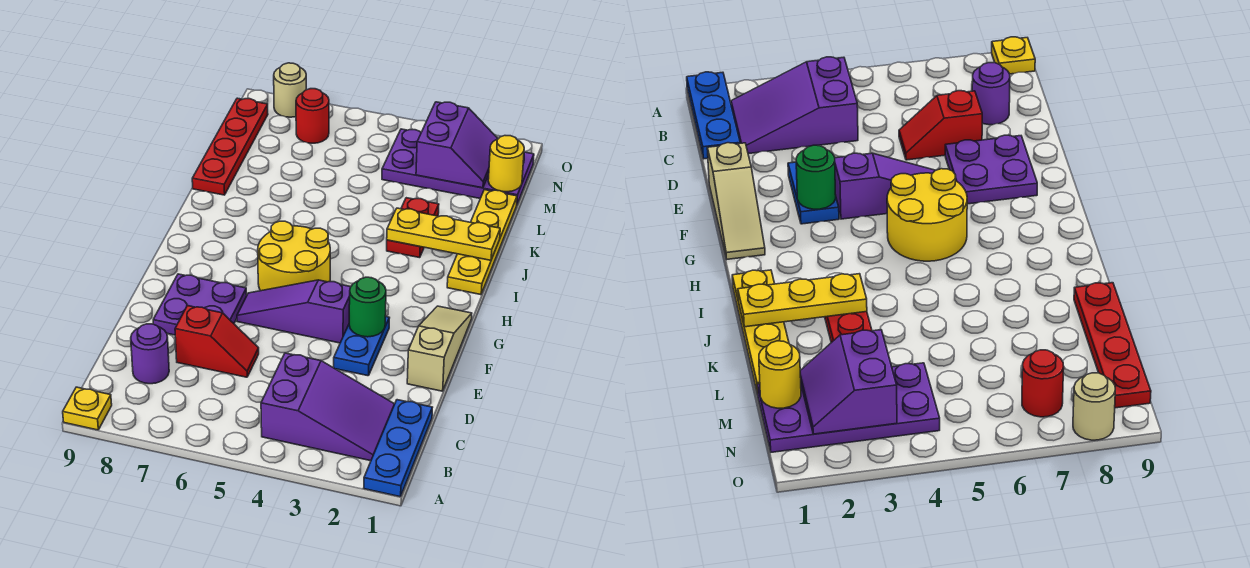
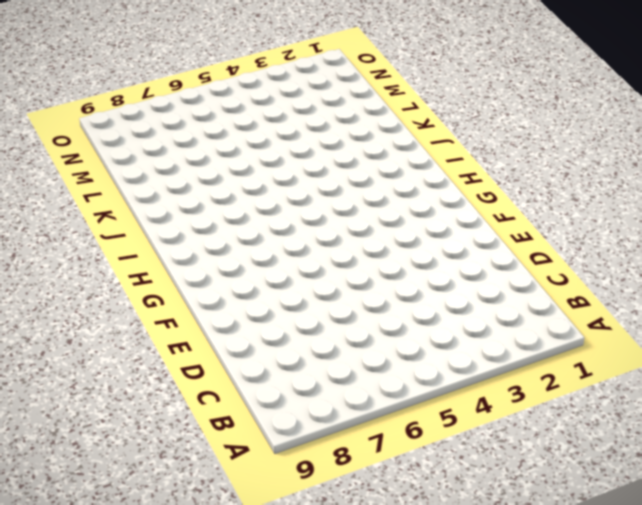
none -> blue 1x3 plate [364,400,432,497]
none -> yellow 1x1 plate [63,387,112,430]
none -> purple 2x3 slope [261,353,394,461]

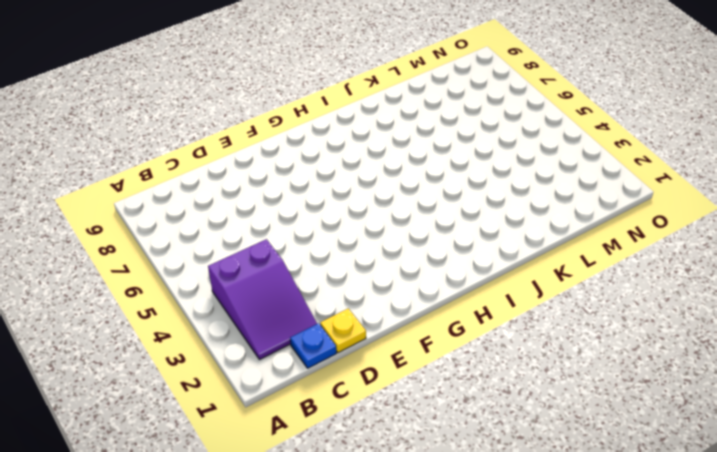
blue 1x1 plate [290,323,336,368] -> blue 1x3 plate [364,400,432,497]
yellow 1x1 plate [320,308,366,353] -> yellow 1x1 plate moved to [63,387,112,430]
none -> purple 1x1 round brick [131,324,169,384]
none -> red 1x2 slope [175,306,259,377]
none -> tan 1x3 slope [407,306,472,391]

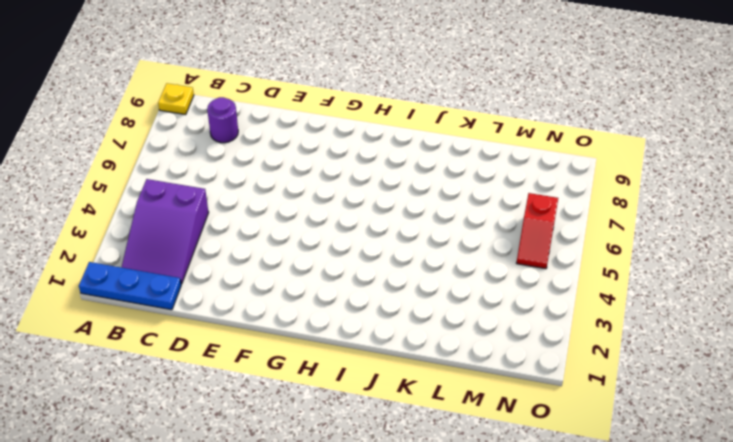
red 1x2 slope [517,193,558,269] -> red 1x2 slope moved to [175,306,259,377]
none -> tan 1x3 slope [407,306,472,391]
none -> blue 1x2 plate [334,316,389,376]
none -> purple 2x2 plate [153,274,247,335]

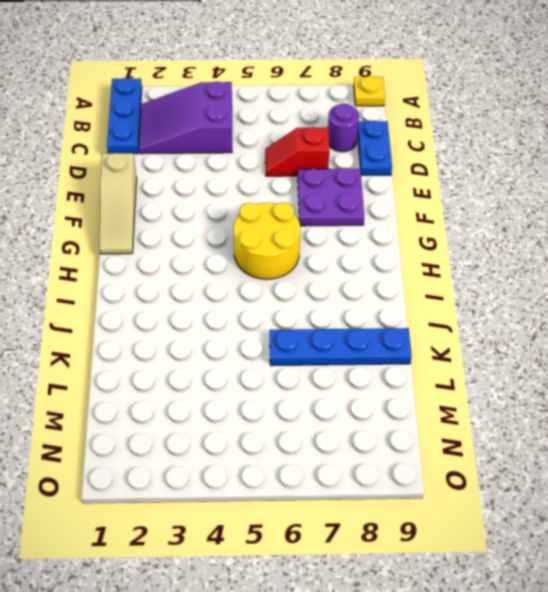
blue 1x2 plate [357,121,392,175] -> blue 1x2 plate moved to [334,316,389,376]
blue 1x4 plate [270,328,412,366] -> red 1x4 plate [192,98,268,195]
none -> purple 1x3 slope [237,280,350,343]
none -> yellow 1x4 plate [447,190,517,295]
none -> red 1x2 plate [387,198,439,258]

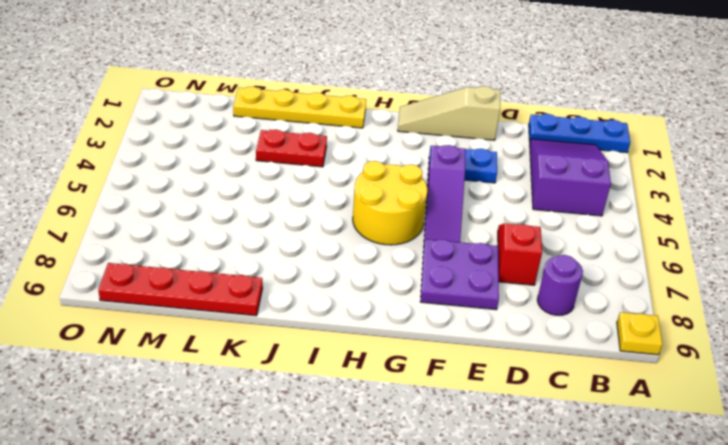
none -> purple 2x4 plate [382,129,534,204]
none -> red 1x1 round brick [296,89,329,143]
none -> tan 1x1 round brick [274,63,306,117]

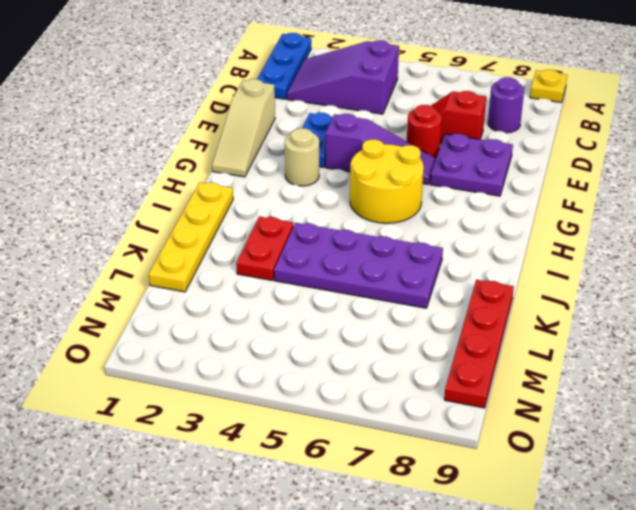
red 1x1 round brick [407,105,442,158] -> red 1x1 round brick moved to [296,89,329,143]
tan 1x1 round brick [285,128,319,186] -> tan 1x1 round brick moved to [274,63,306,117]
purple 2x4 plate [274,223,443,308] -> purple 2x4 plate moved to [382,129,534,204]
none -> green 1x1 round brick [349,277,386,337]
none -> yellow 1x3 plate [387,208,500,260]
none -> yellow 1x1 round brick [488,136,524,192]

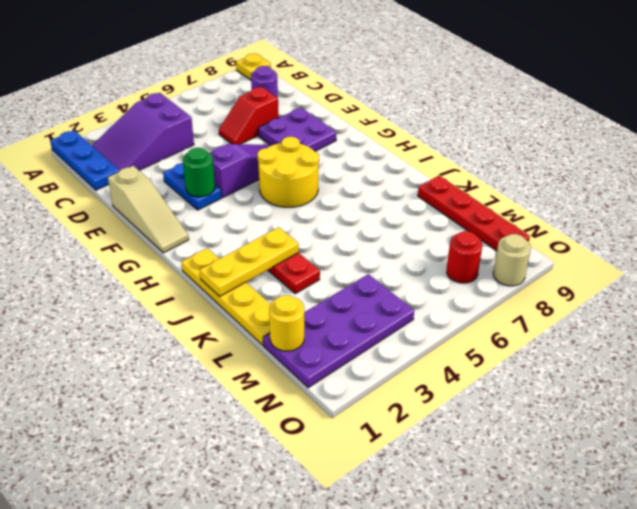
none -> purple 2x2 slope [416,102,498,188]

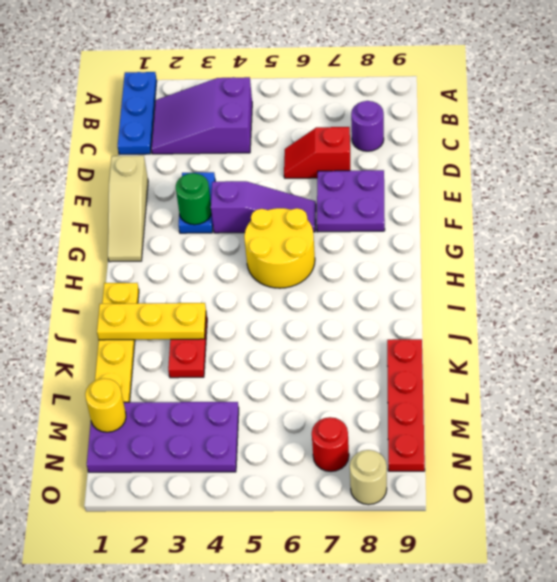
none -> yellow 1x1 plate [63,387,112,430]
none -> purple 2x2 slope [416,102,498,188]

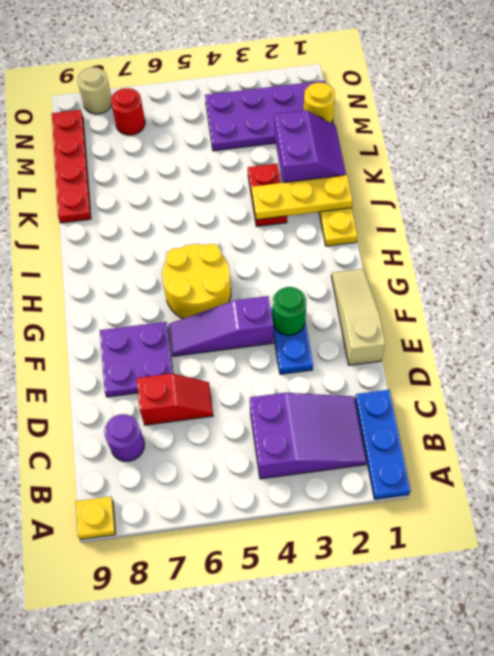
purple 2x2 slope [275,110,346,183] -> purple 2x2 slope moved to [416,102,498,188]

